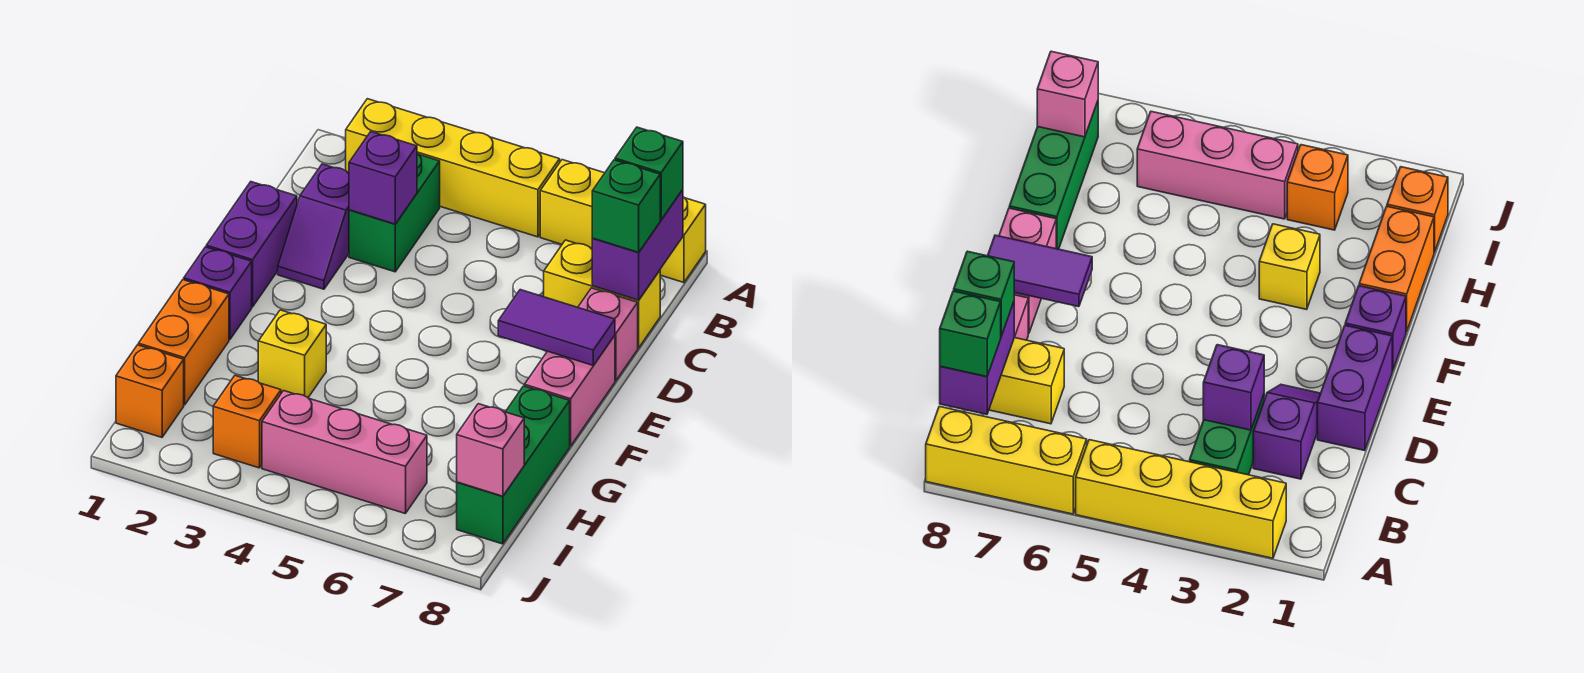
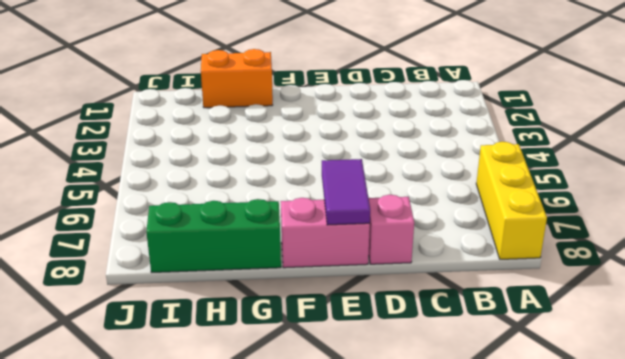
none -> yellow 1x4 brick [346,99,560,237]
none -> green 1x2 brick [349,154,440,272]
none -> purple 1x2 slope [278,164,349,289]

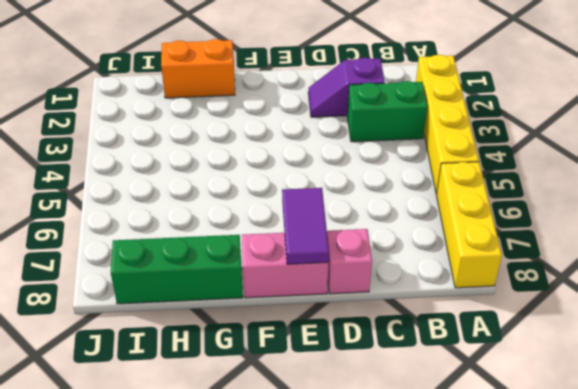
none -> yellow 1x2 brick [544,240,660,348]
none -> purple 1x2 brick [206,182,297,307]
none -> purple 1x1 brick [184,247,252,339]

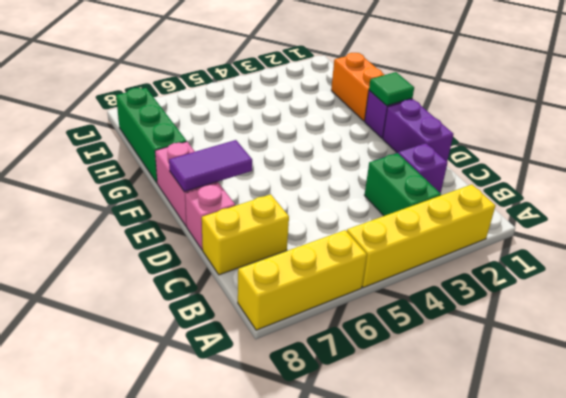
green 1x1 tile [369,72,414,106] -> none
none -> yellow 1x1 brick [258,310,326,397]
none -> orange 1x1 brick [116,345,184,437]
none -> orange 1x1 brick [213,375,281,468]

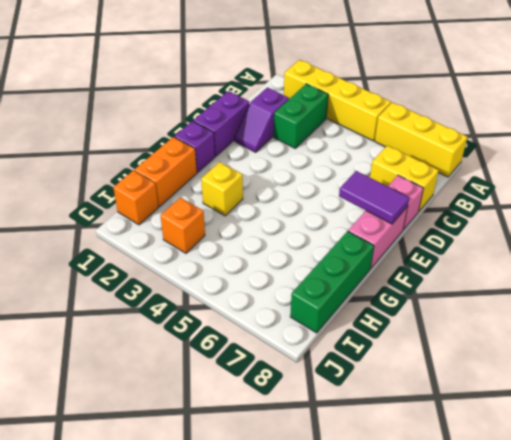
none -> pink 1x3 brick [262,391,427,514]
none -> purple 1x2 brick [592,190,683,300]
none -> purple 1x1 brick [349,132,417,224]

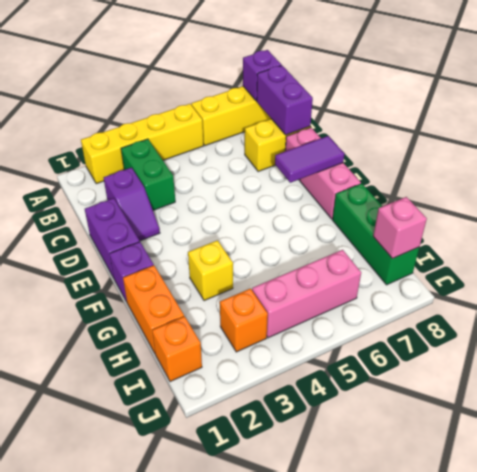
purple 1x1 brick [243,50,281,101] -> purple 1x1 brick moved to [349,132,417,224]
none -> green 1x1 brick [615,127,683,220]
none -> green 1x1 brick [592,160,660,252]

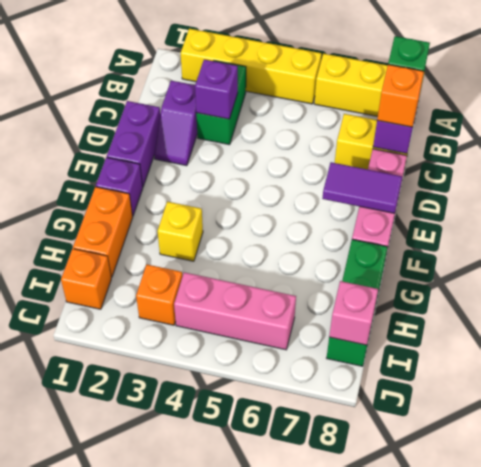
orange 1x1 brick [377,65,424,127] -> green 1x1 brick [592,160,660,252]

